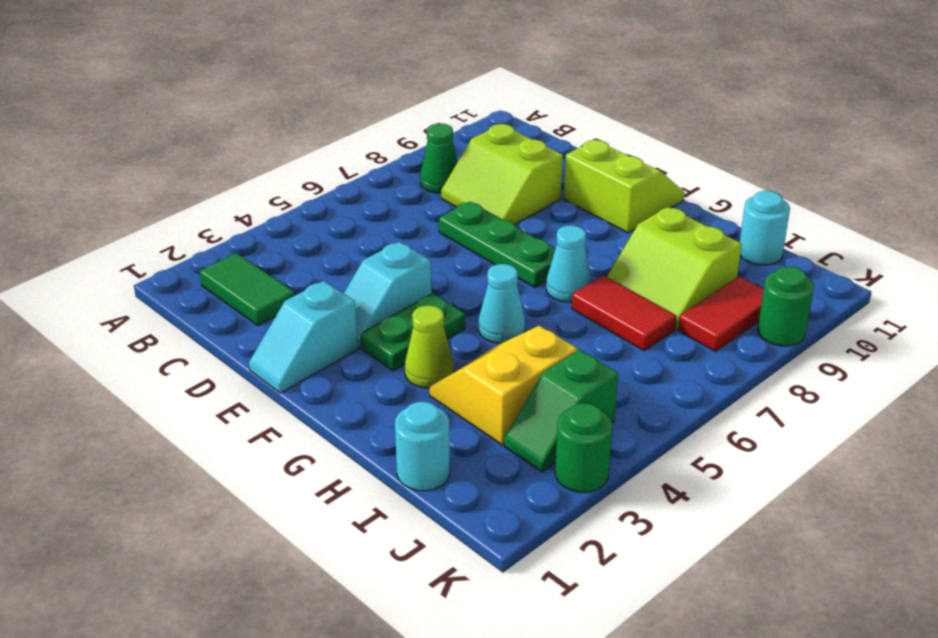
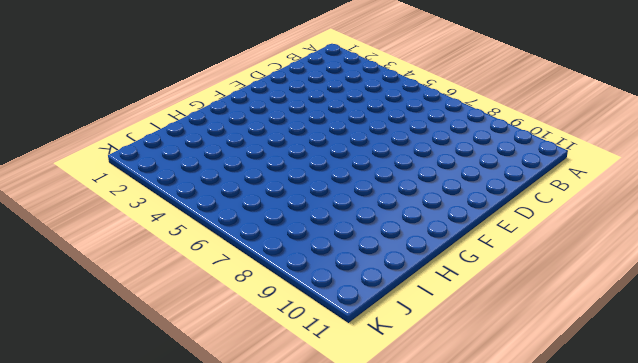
none -> green 1x2 tile [200,253,294,326]
none -> green 1x1 cone [420,124,458,193]
none -> lime 2x2 slope [441,124,563,225]

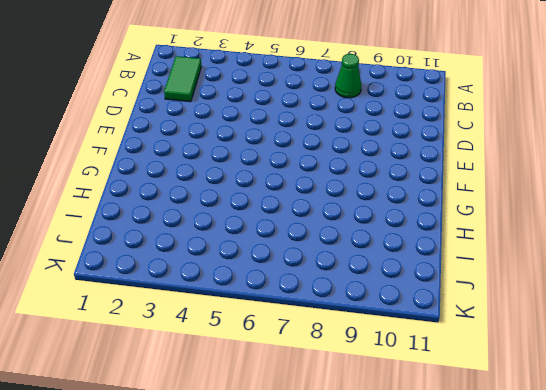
none -> lime 2x2 slope [441,124,563,225]
none -> green 1x3 plate [439,202,555,287]
none -> cyan 1x2 slope [249,281,358,393]

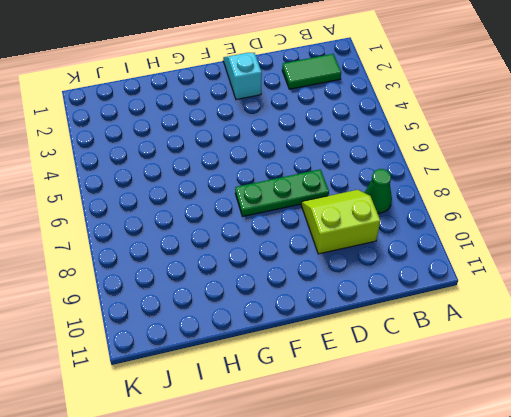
none -> cyan 1x2 slope [344,242,431,348]
none -> lime 2x2 slope [564,140,684,233]
none -> green 1x2 plate [360,294,465,371]

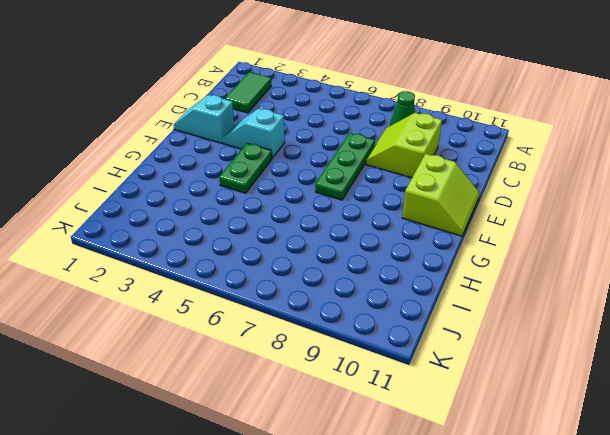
green 1x2 plate [219,143,272,193] -> green 1x2 plate turned to [360,294,465,371]
none -> lime 1x1 cone [405,306,454,388]
none -> cyan 1x1 cone [478,264,525,343]
none -> cyan 1x1 cone [546,225,591,302]

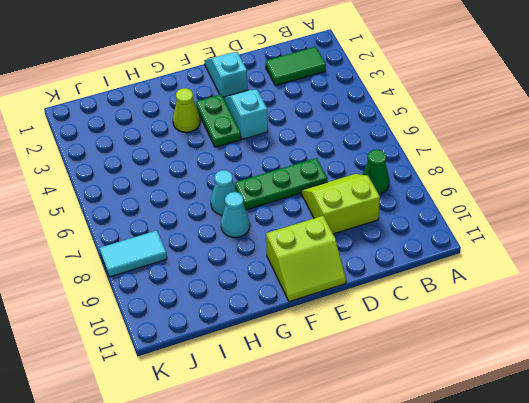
cyan 1x1 cone [221,192,250,238] -> cyan 1x1 cone moved to [478,264,525,343]
cyan 1x2 tile [100,230,167,277] -> red 1x2 tile [678,276,764,351]
none -> yellow 2x2 slope [430,326,577,445]
none -> red 1x2 tile [572,275,676,351]
none -> lime 2x2 slope [607,207,742,329]

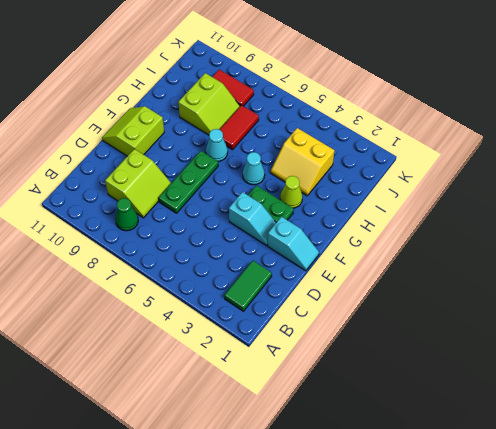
none -> cyan 1x1 round brick [395,402,450,491]
none -> cyan 1x1 round brick [740,191,790,265]
none -> green 1x2 slope [504,349,618,472]

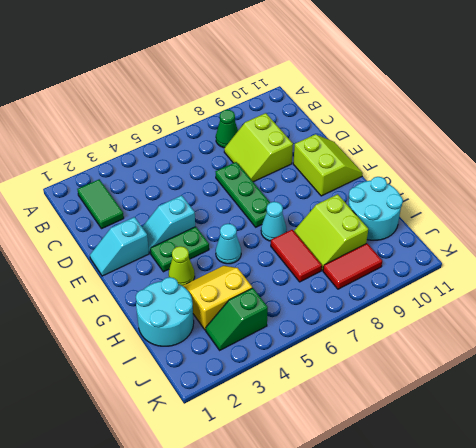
cyan 2x2 round brick [136,277,194,346] -> cyan 1x1 round brick [395,402,450,491]
cyan 2x2 round brick [348,177,403,240] -> cyan 1x1 round brick [740,191,790,265]
none -> green 1x1 round brick [555,403,612,492]
none -> green 1x1 round brick [758,266,814,346]

